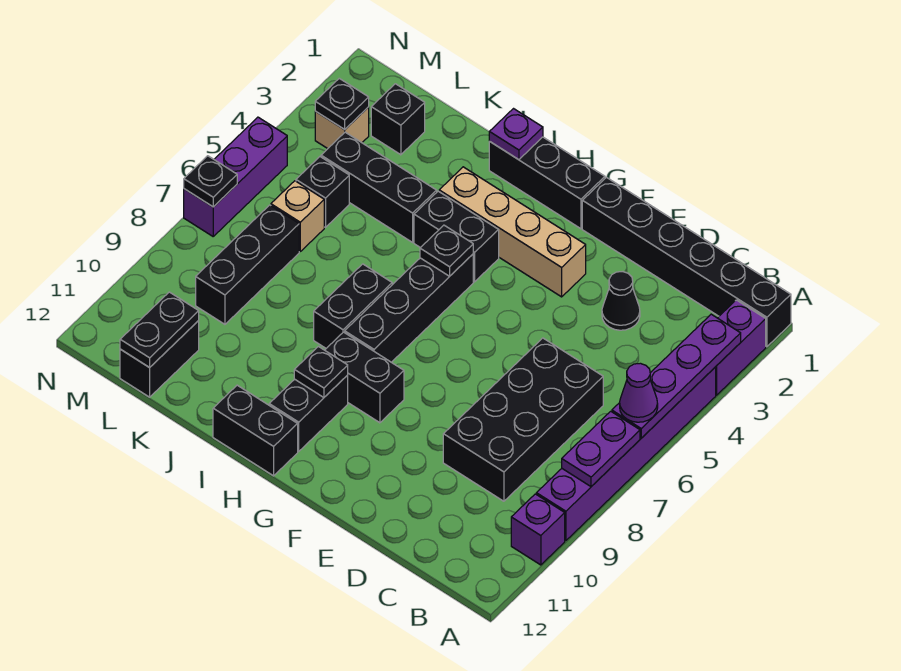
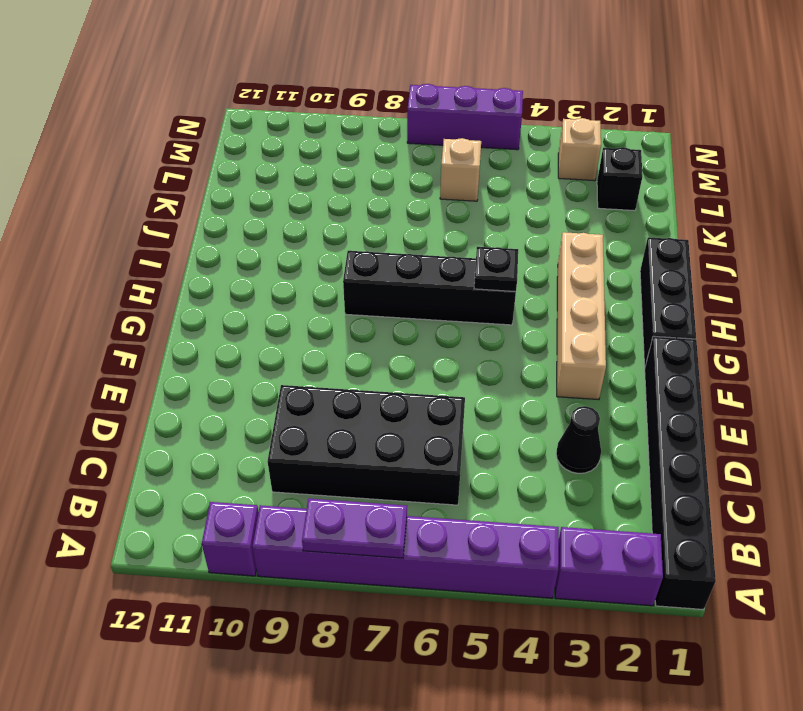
none -> black 1x2 brick [325,332,404,423]
none -> black 1x2 brick [414,191,499,282]
none -> black 1x2 brick [269,375,348,451]
none -> black 1x2 brick [213,385,298,476]

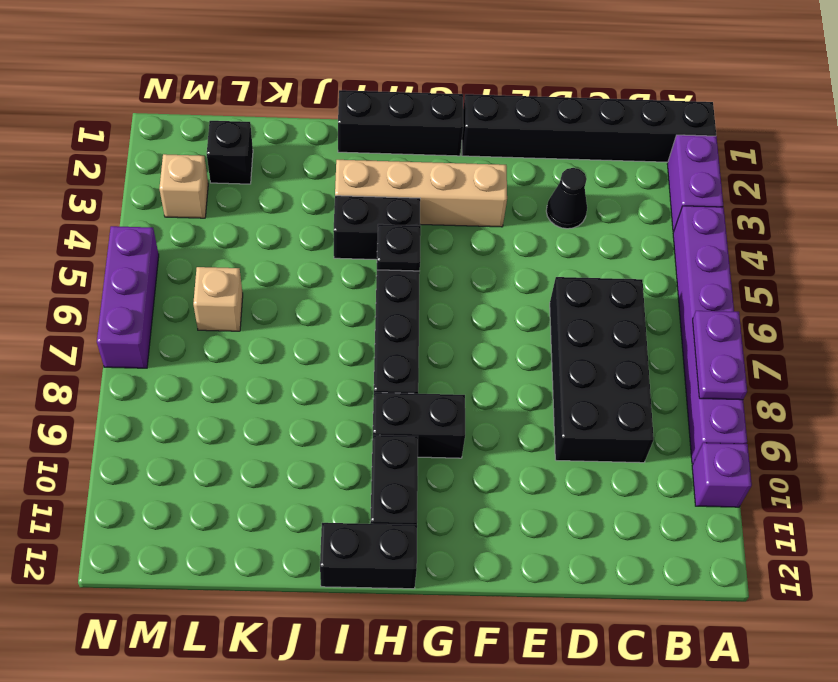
none -> black 1x2 brick [314,264,392,348]
none -> black 1x3 brick [321,132,437,242]
none -> black 1x1 brick [296,157,349,227]
none -> black 1x3 brick [196,205,299,324]

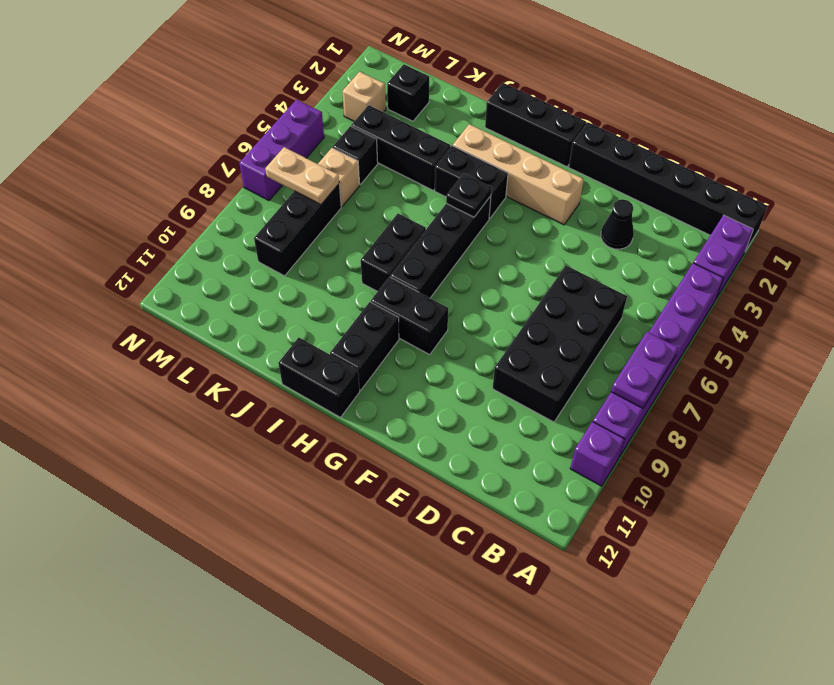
tan 1x2 plate [265,147,339,205] -> none
none -> black 1x2 brick [120,321,199,397]
none -> purple 1x4 plate [612,314,741,438]
none -> black 1x1 plate [294,346,348,398]
none -> purple 1x1 plate [489,109,543,160]

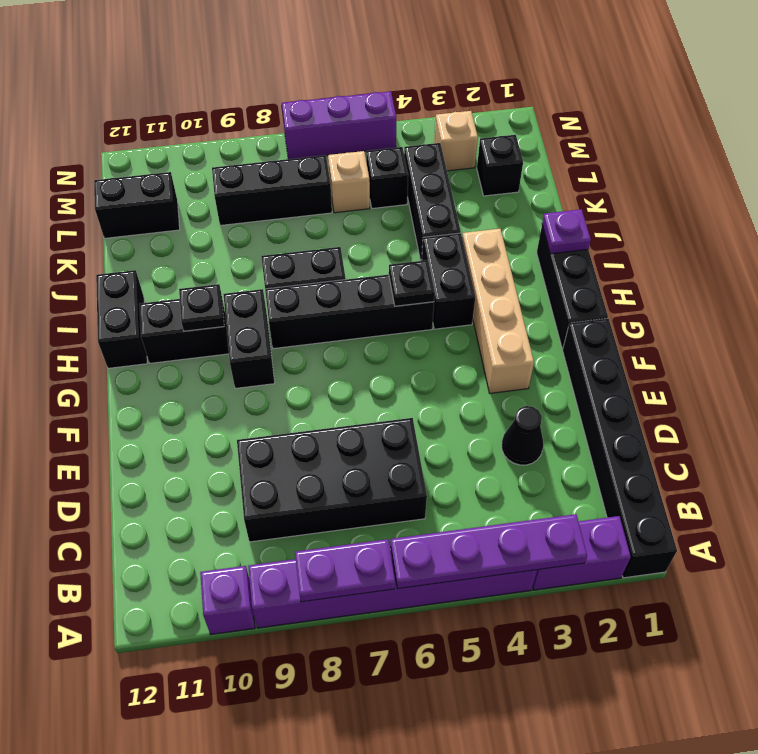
none -> black 1x2 plate [120,292,199,368]
none -> black 1x1 plate [315,78,369,130]
none -> black 1x1 plate [184,156,237,207]
none -> purple 1x1 cone [620,363,658,422]

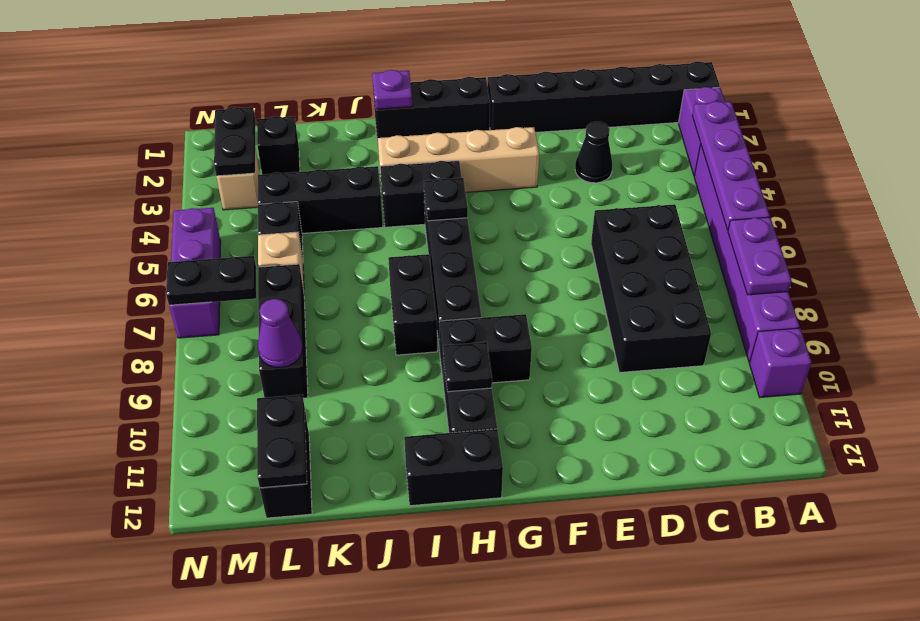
purple 1x1 cone [258,299,302,368] -> purple 1x1 cone moved to [620,363,658,422]
black 1x2 plate [214,107,255,176] -> black 1x1 plate [315,78,369,130]
black 1x2 plate [166,256,256,305] -> black 1x1 plate [184,156,237,207]

